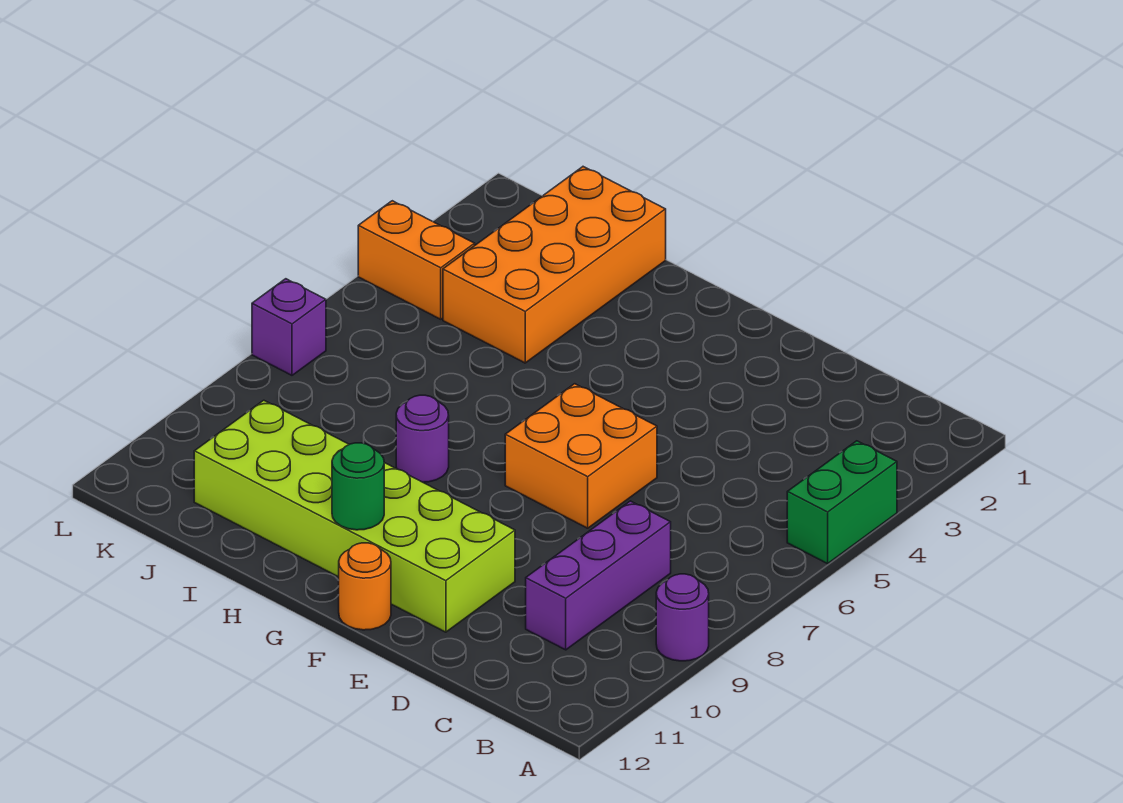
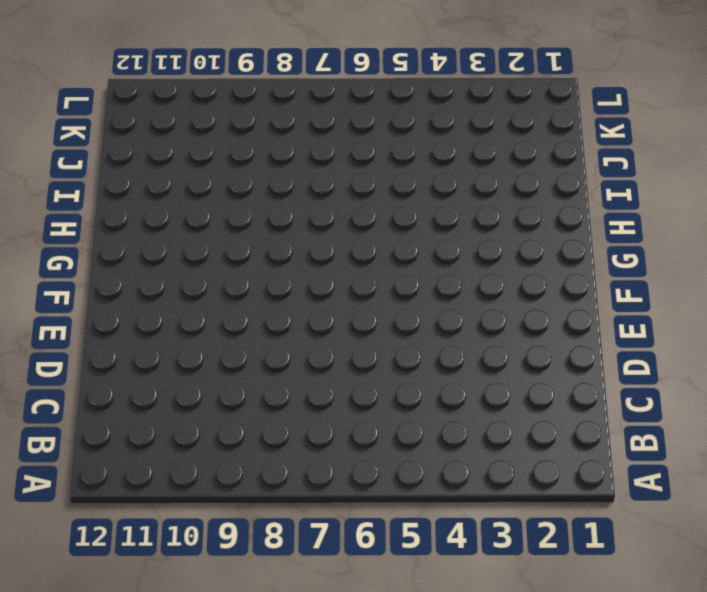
none -> green 1x2 brick [787,441,897,564]
none -> purple 1x1 round brick [656,574,709,661]

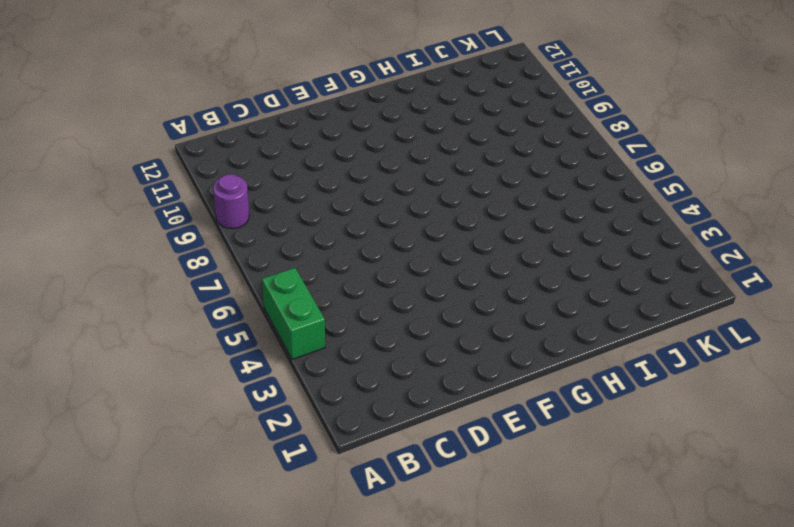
none -> purple 1x3 brick [526,501,671,650]
none -> orange 2x2 brick [505,384,657,528]

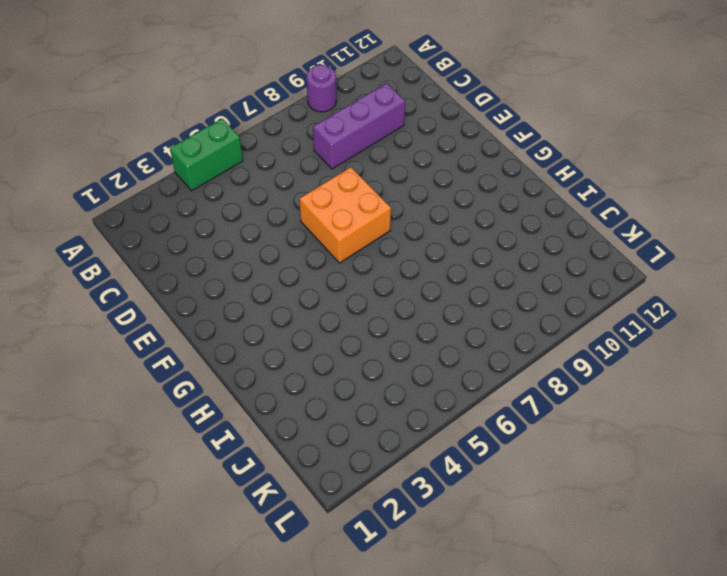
none -> lime 2x6 brick [194,400,515,632]
none -> orange 1x1 round brick [339,543,391,630]

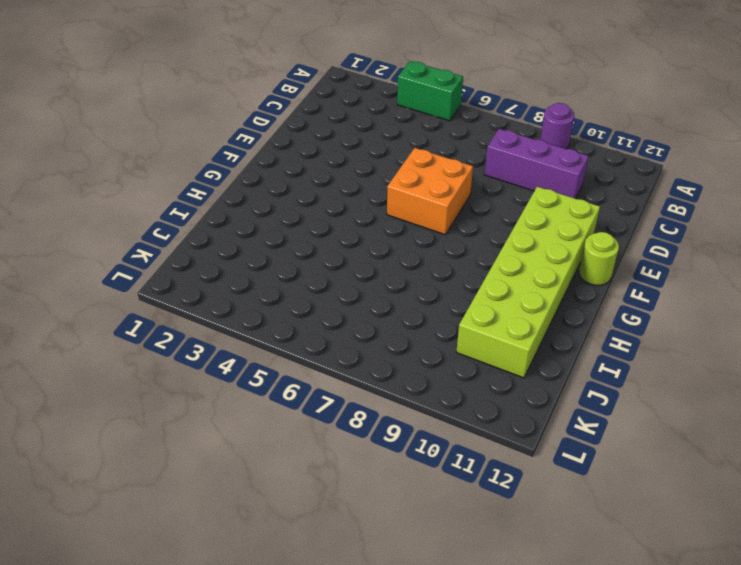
lime 1x1 round brick [579,232,619,285] -> orange 1x1 round brick [339,543,391,630]
none -> purple 1x1 round brick [396,395,449,482]
none -> orange 2x4 brick [443,167,666,363]

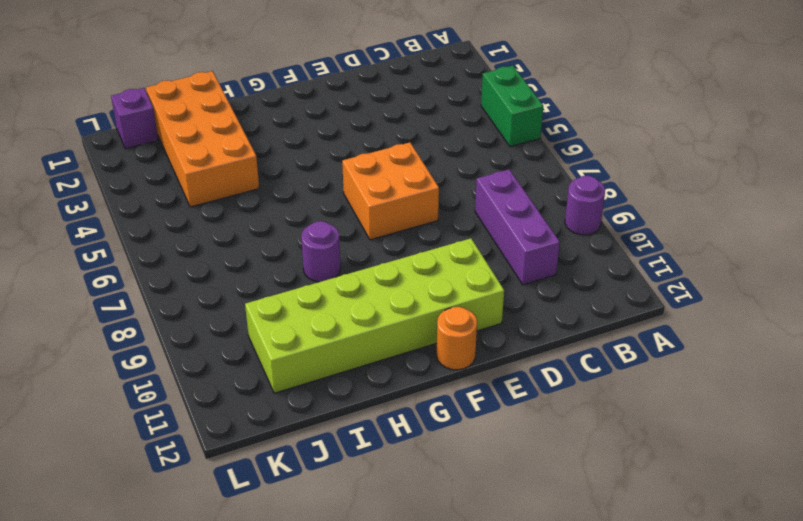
purple 1x1 brick [111,88,158,149] -> purple 1x1 brick moved to [252,279,326,375]
none -> orange 1x2 brick [358,201,475,319]
none -> green 1x1 round brick [332,443,384,530]

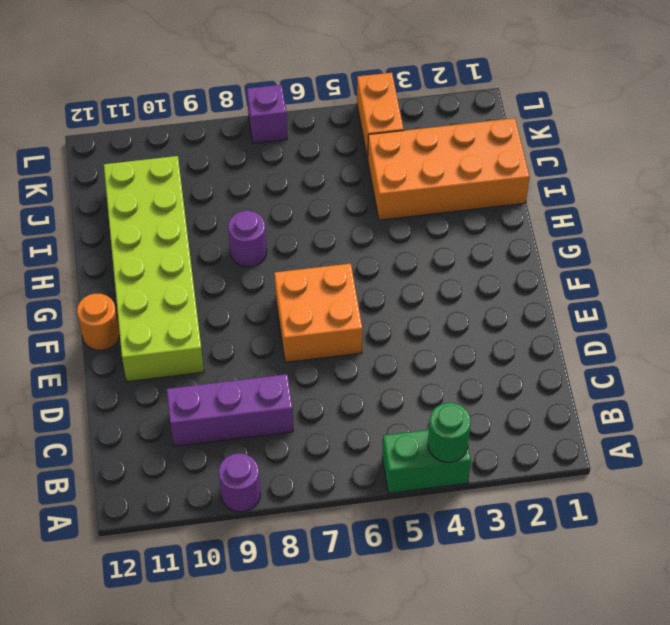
green 1x1 round brick [428,403,471,462] -> green 1x1 round brick moved to [332,443,384,530]

